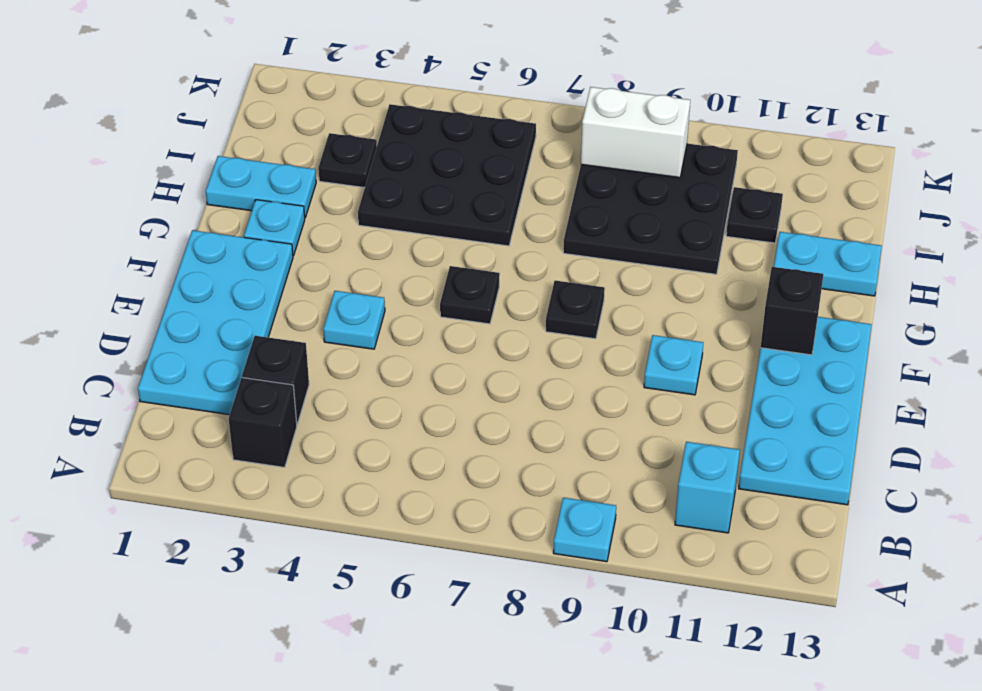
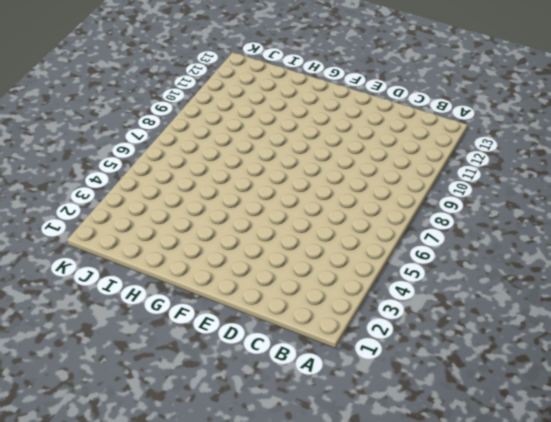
none -> cyan 1x1 plate [553,498,616,562]
none -> black 1x1 brick [229,378,297,467]
none -> cyan 1x1 brick [675,442,740,533]

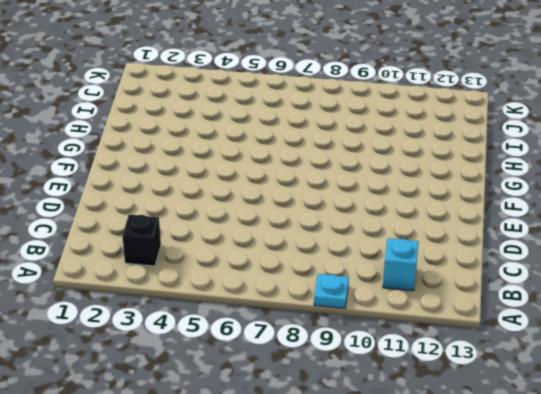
none -> cyan 2x4 plate [138,230,293,415]
none -> black 1x1 brick [242,336,309,424]
none -> cyan 2x4 plate [739,317,872,505]

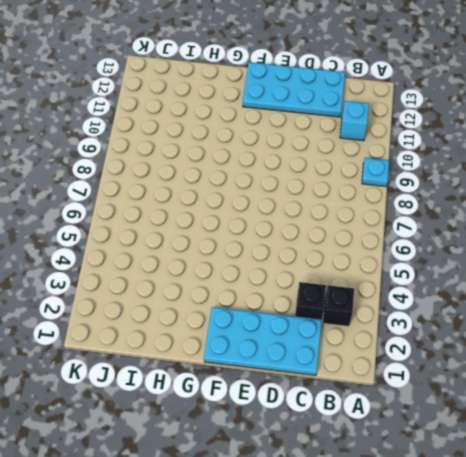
none -> cyan 1x1 plate [323,291,385,349]
none -> cyan 1x1 plate [644,335,703,395]
none -> black 1x1 plate [440,266,500,324]

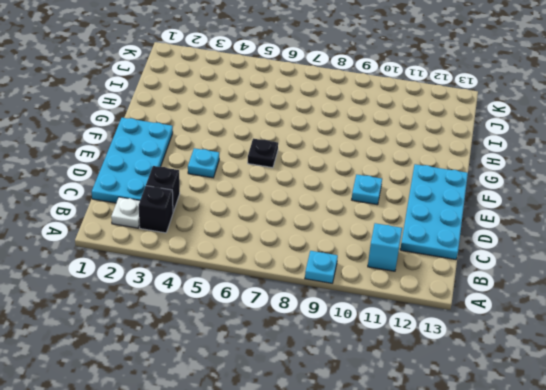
white 1x1 plate [111,197,140,228] -> none
none -> black 1x1 plate [546,280,605,339]
none -> cyan 1x1 plate [244,200,305,256]
none -> cyan 1x2 plate [206,156,316,217]

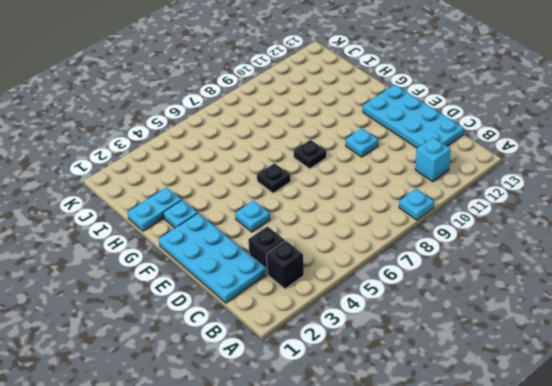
none -> black 3x3 plate [358,104,536,246]
none -> black 3x3 plate [563,144,738,274]
none -> cyan 1x2 plate [774,232,882,296]

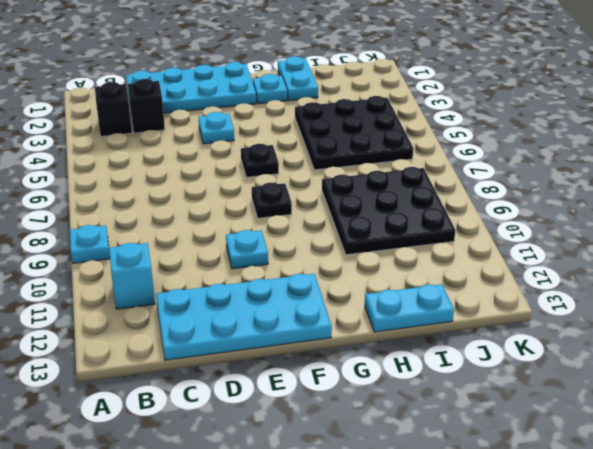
cyan 1x2 plate [365,284,454,332] -> cyan 1x2 plate turned to [774,232,882,296]
none -> black 1x1 plate [318,133,377,188]
none -> black 1x1 plate [726,187,783,243]
none -> black 1x1 brick [761,267,823,355]

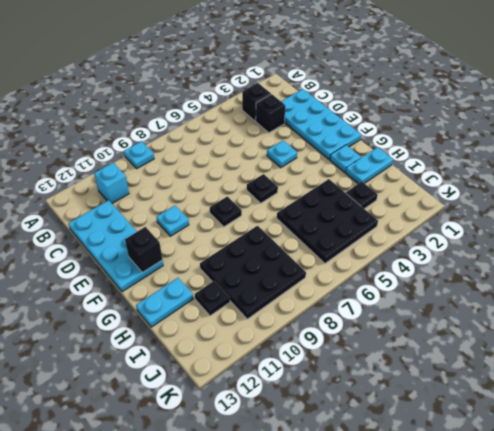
none -> white 1x2 brick [581,87,690,178]

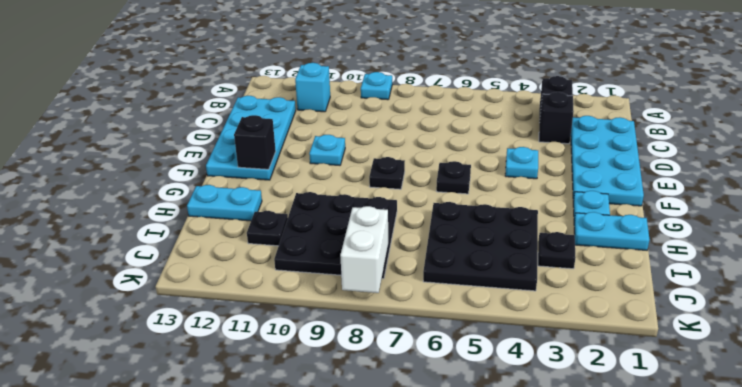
white 1x2 brick [340,206,388,293] -> white 1x2 brick turned to [581,87,690,178]

